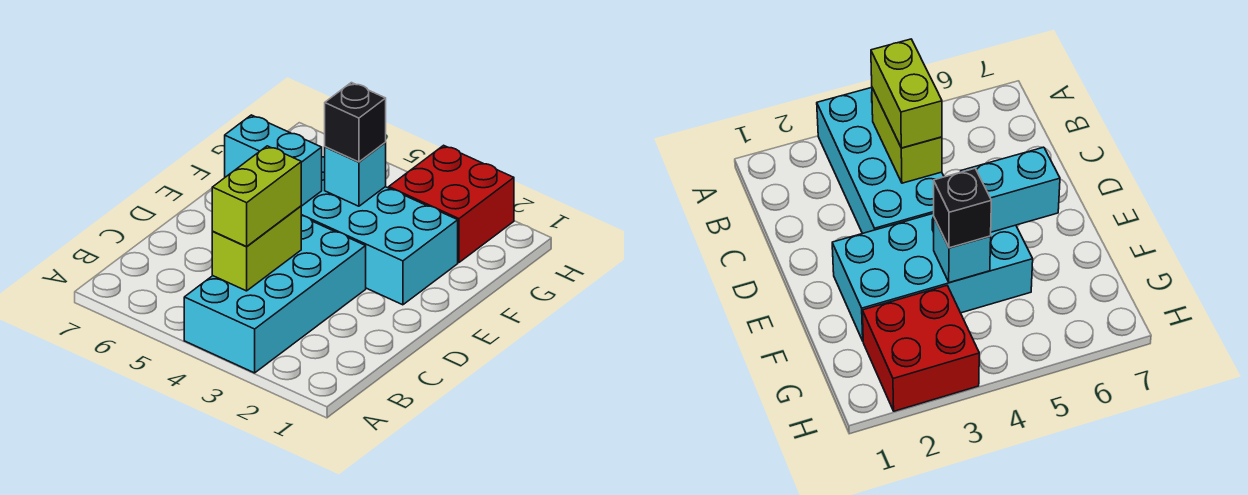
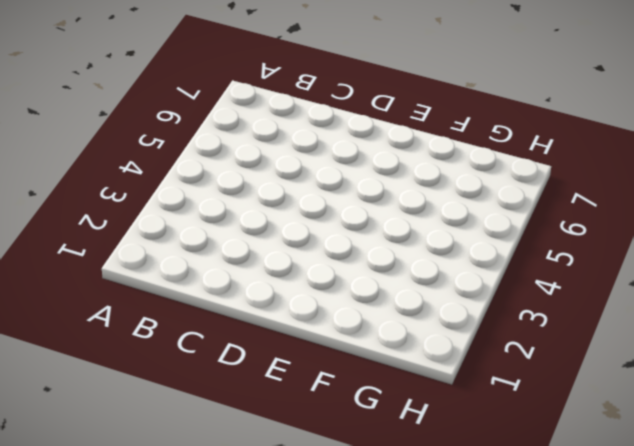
none -> cyan 2x4 brick [184,216,366,373]
none -> cyan 2x4 brick [301,157,458,305]

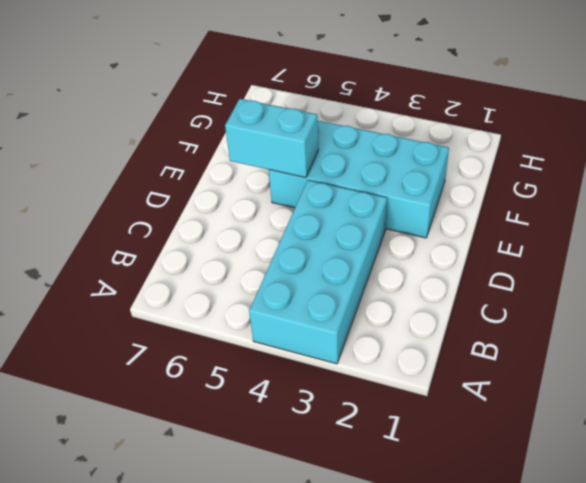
none -> red 2x2 brick [389,145,514,262]
none -> lime 1x2 brick [212,206,301,291]

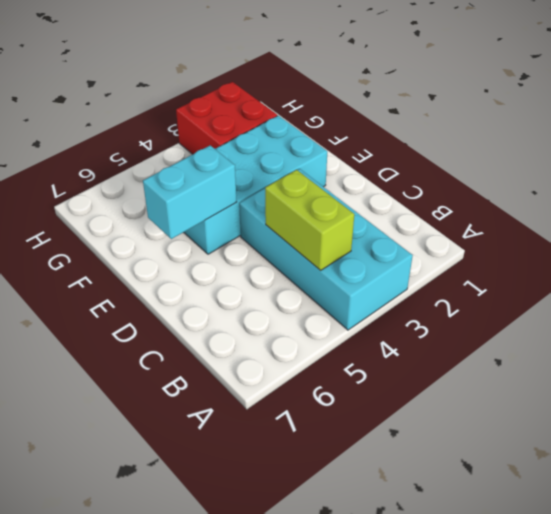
none -> cyan 1x1 brick [325,143,386,206]
none -> lime 1x2 brick [212,146,301,246]

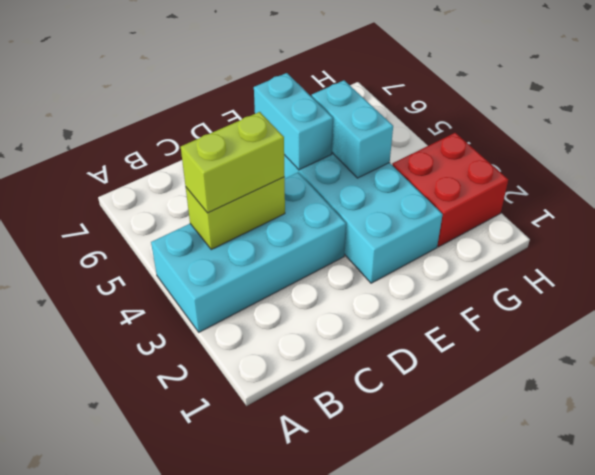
cyan 1x2 brick [312,80,393,178] -> cyan 1x1 brick [325,143,386,206]
none -> black 1x1 brick [325,83,386,162]

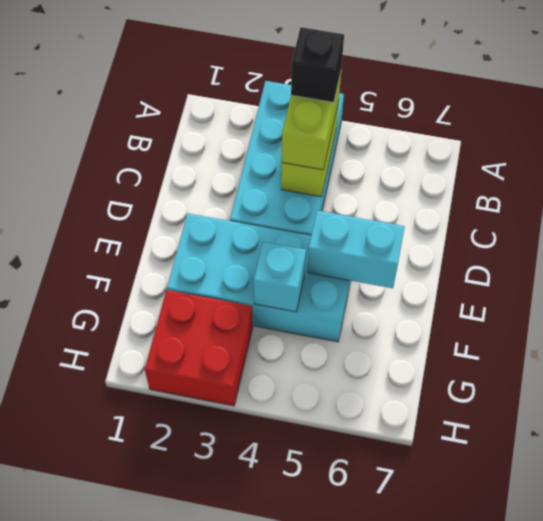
black 1x1 brick [291,27,344,103] -> black 1x1 brick moved to [325,83,386,162]

